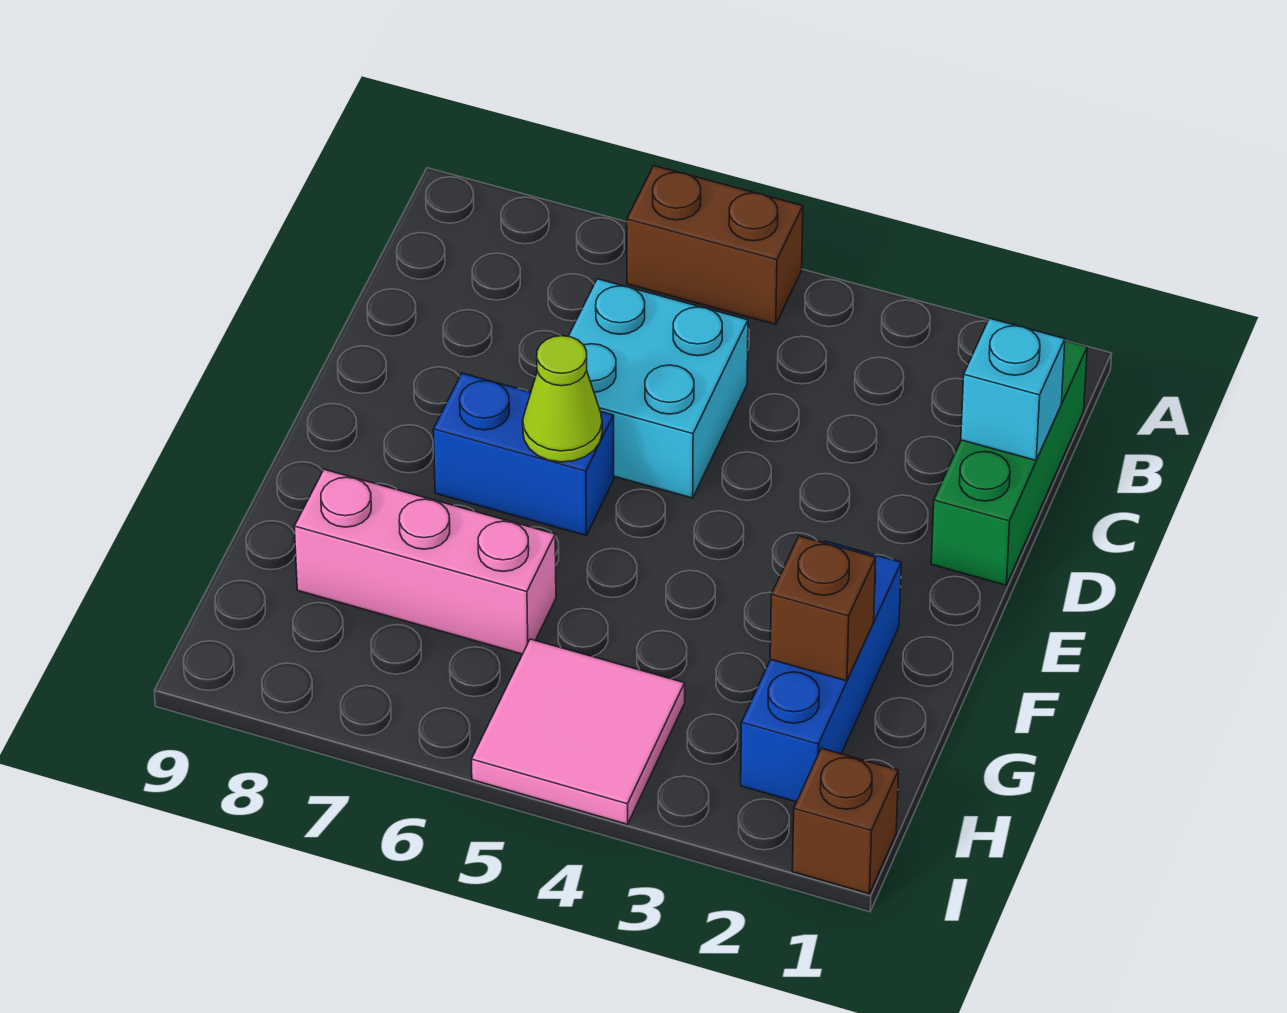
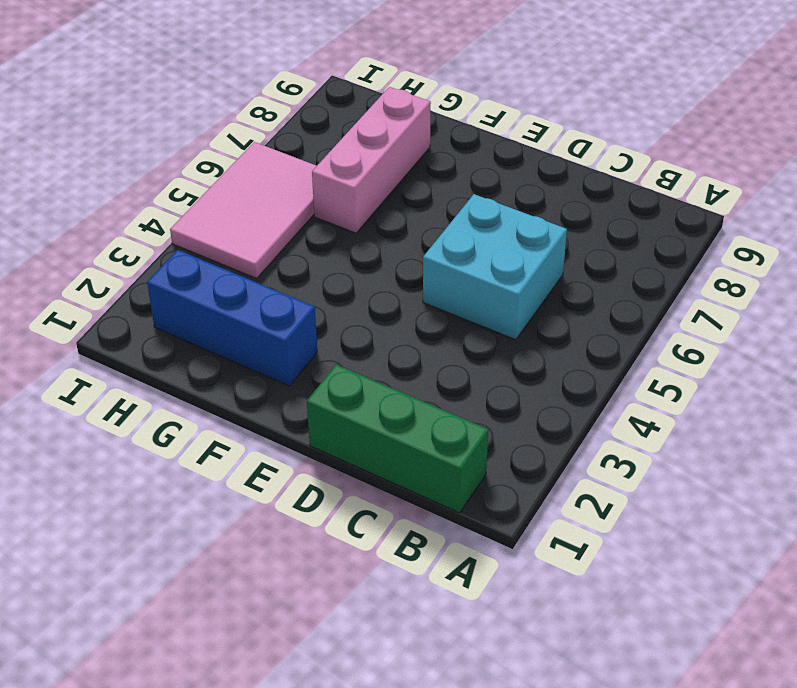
pink 2x3 tile [170,142,316,279] -> pink 2x2 tile [471,639,685,824]
none -> brown 1x2 brick [627,166,803,324]
none -> blue 1x2 brick [433,373,614,535]

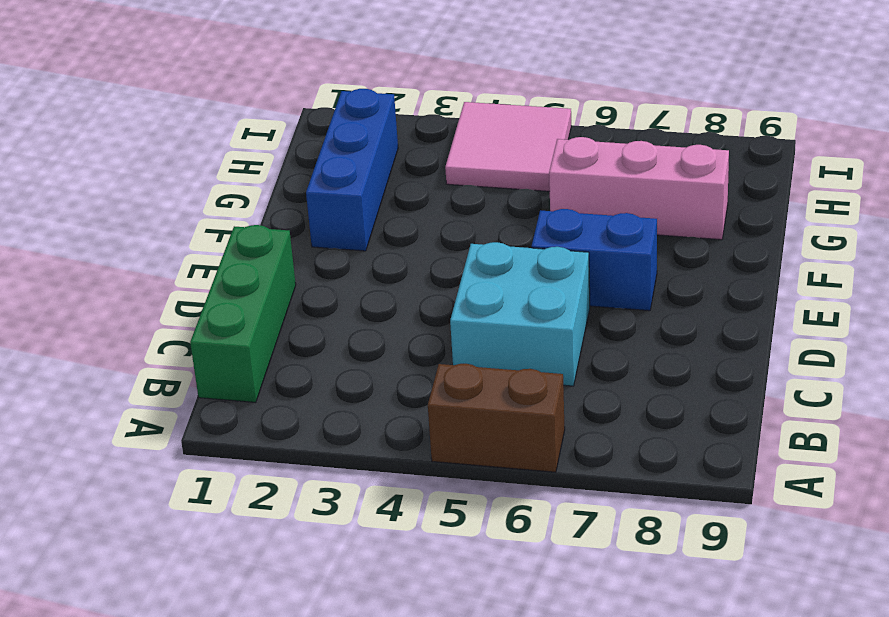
none -> brown 1x1 brick [792,748,898,894]
none -> cyan 1x1 brick [961,318,1065,460]

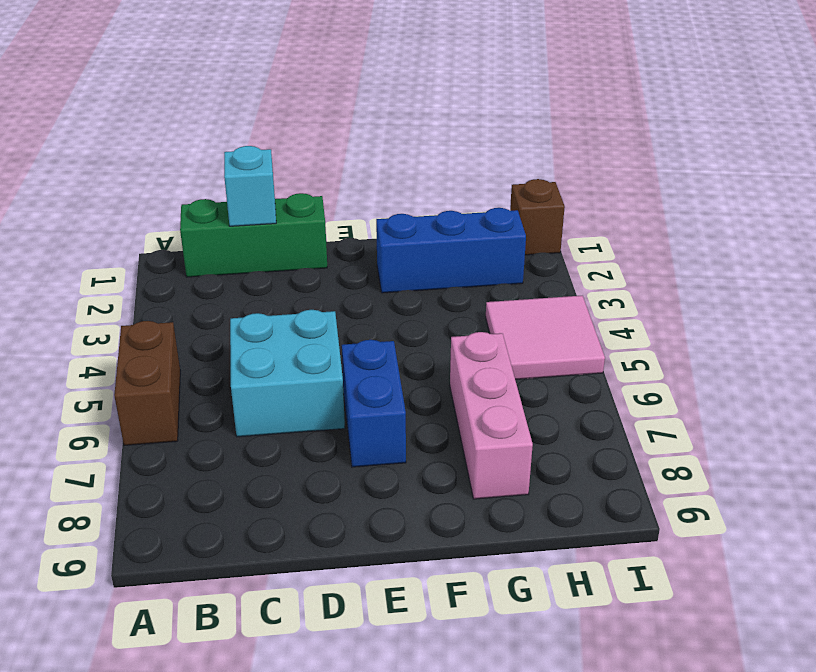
none -> lime 1x1 cone [523,336,602,462]
none -> brown 1x1 brick [770,536,876,681]

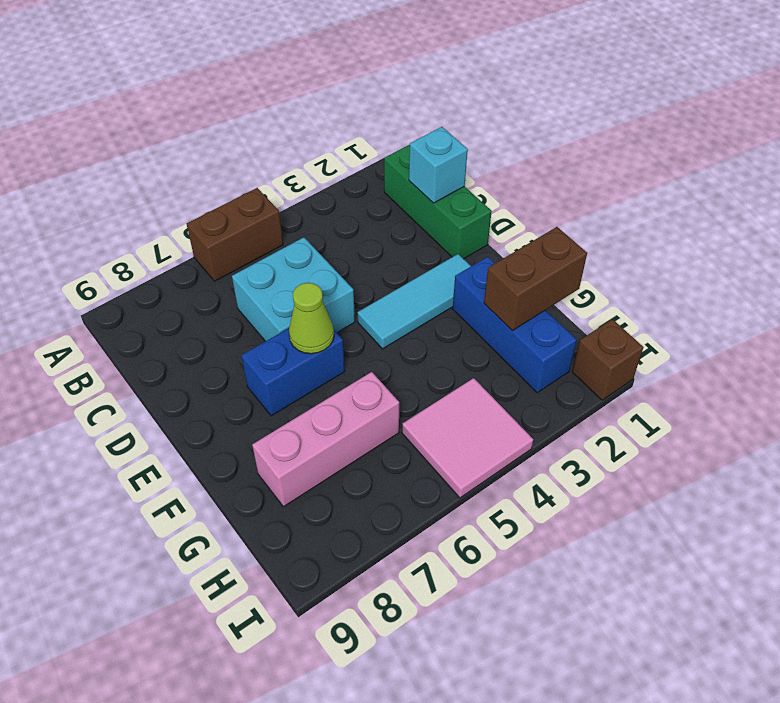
cyan 1x3 tile [357,254,471,349] -> none
brown 1x2 brick [484,227,587,331] -> brown 1x1 brick [770,536,876,681]

